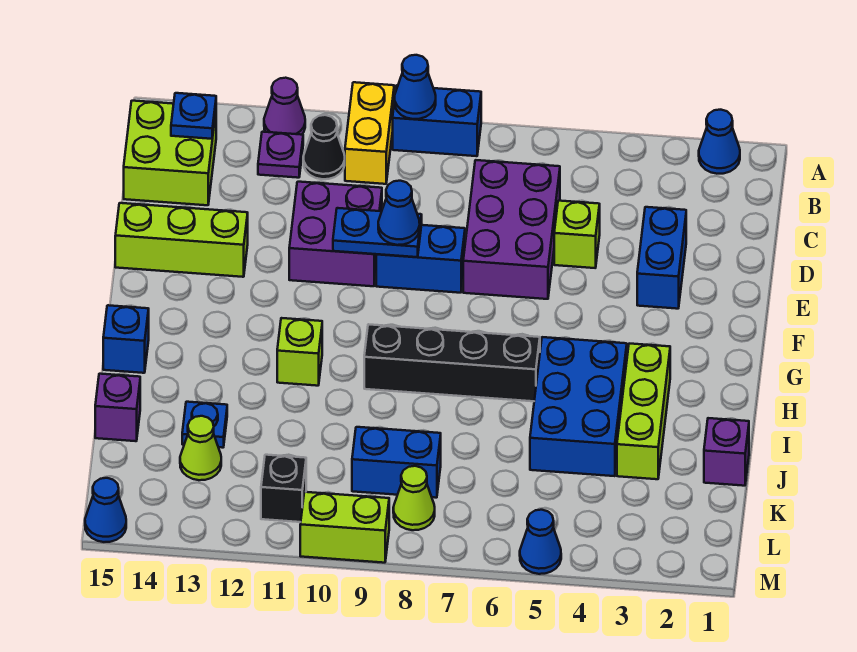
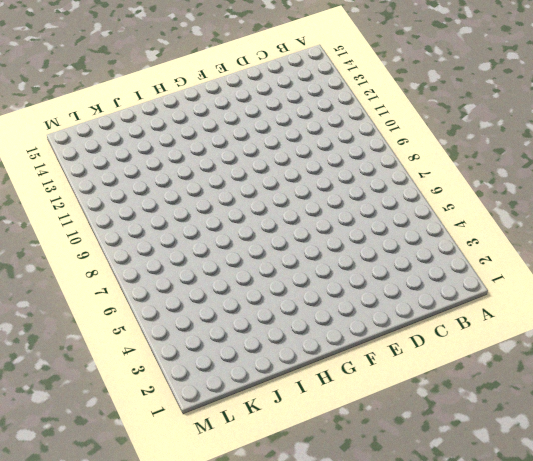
none -> blue 1x1 cone [699,110,740,174]
none -> blue 1x2 brick [393,86,481,156]
none -> yellow 1x2 brick [345,82,394,184]
none -> purple 1x1 cone [264,78,305,135]

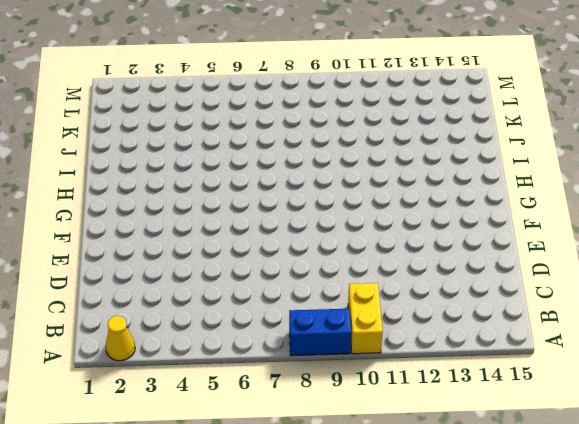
yellow 1x1 cone [106,316,135,361] -> blue 1x1 cone [699,110,740,174]
none -> purple 1x1 cone [264,78,305,135]
none -> black 1x1 cone [303,115,345,179]
none -> purple 1x1 plate [258,132,303,178]
none -> lime 2x2 brick [124,101,216,205]

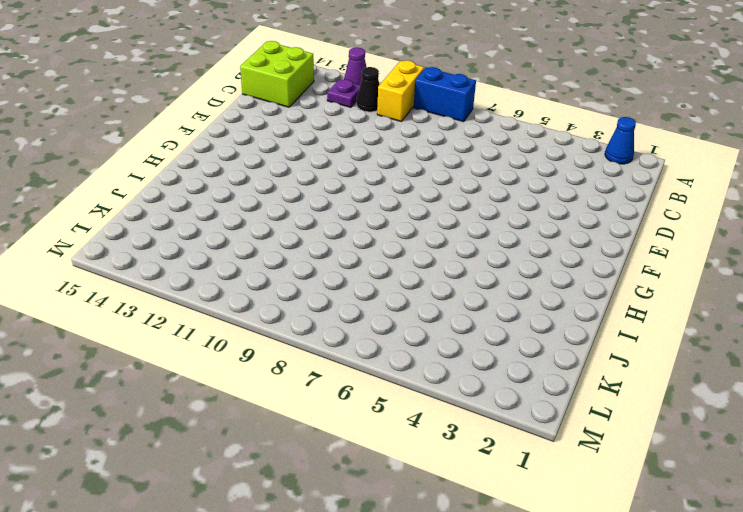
none -> purple 2x3 brick [463,160,560,299]
none -> blue 1x2 brick [637,207,686,309]
none -> lime 1x1 brick [554,201,600,268]
none -> purple 2x2 brick [289,182,382,286]

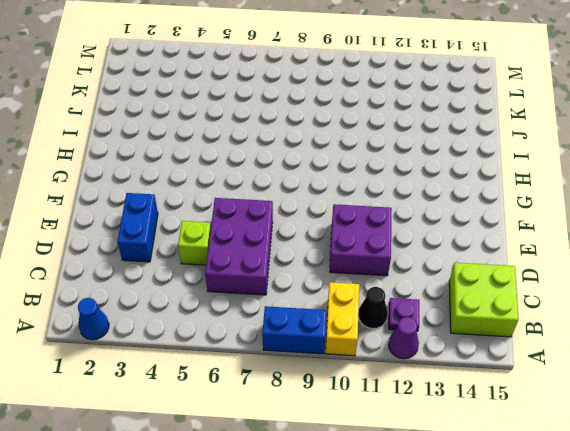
none -> blue 1x2 brick [376,225,465,293]
none -> lime 1x3 brick [115,203,248,277]
none -> lime 1x3 brick [617,344,670,479]
none -> blue 2x3 brick [530,337,627,476]

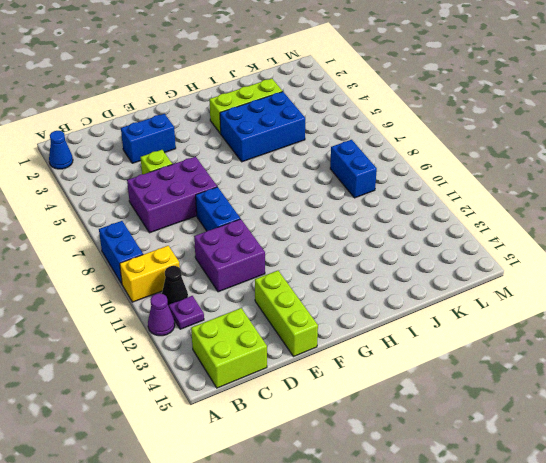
none -> black 1x4 brick [364,324,540,401]
none -> lime 1x1 brick [277,318,322,386]
none -> blue 1x1 brick [103,305,149,373]
none -> purple 1x1 brick [704,418,749,486]

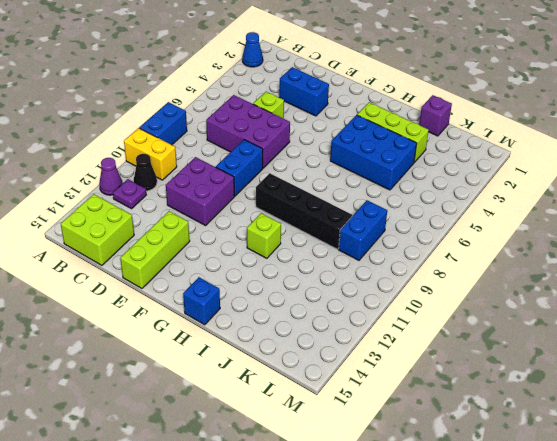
black 1x4 brick [256,173,352,249] -> black 1x4 brick turned to [364,324,540,401]
none -> blue 1x1 plate [182,402,227,448]
none -> purple 1x1 brick [95,374,140,441]
none -> lime 1x1 cone [180,416,221,480]
none -> lime 1x1 cone [393,466,435,530]

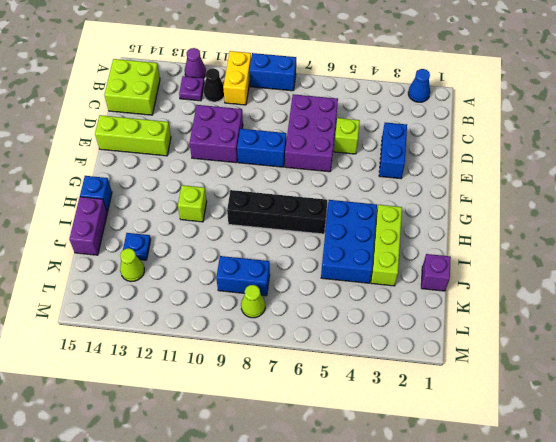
purple 1x2 brick [69,197,107,255] -> purple 1x1 brick [95,374,140,441]
none -> black 1x1 brick [261,455,306,522]
none -> blue 1x1 cone [520,510,561,574]
none -> lime 1x2 brick [300,492,389,563]
none -> blue 1x1 cone [85,478,126,542]

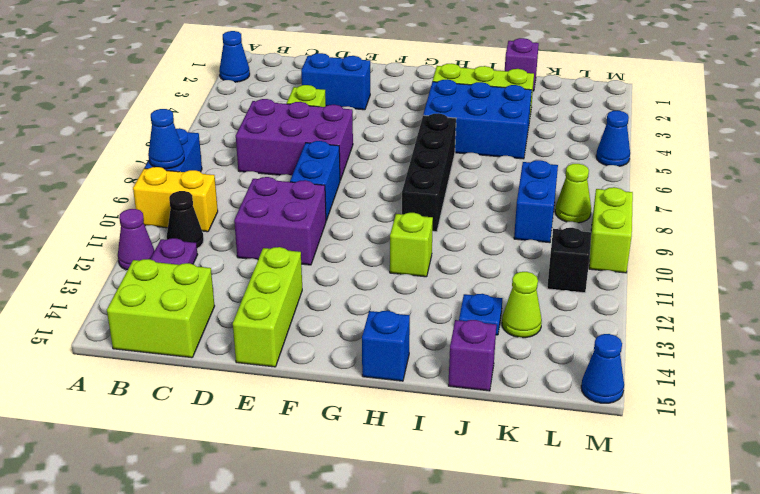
none -> blue 1x1 plate [171,93,216,139]
none -> blue 1x2 plate [333,208,422,257]
none -> blue 1x1 cone [378,181,420,245]

